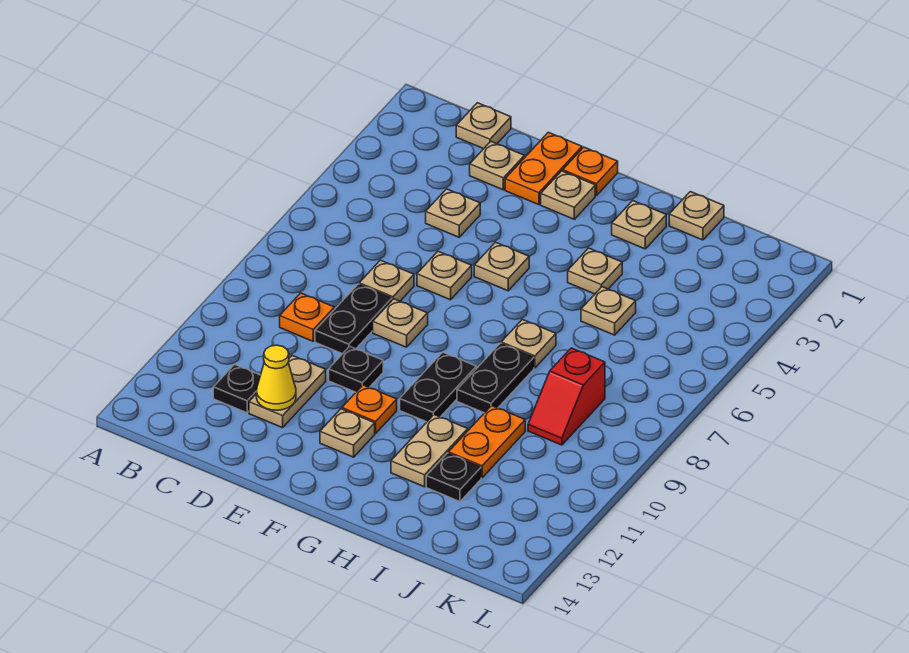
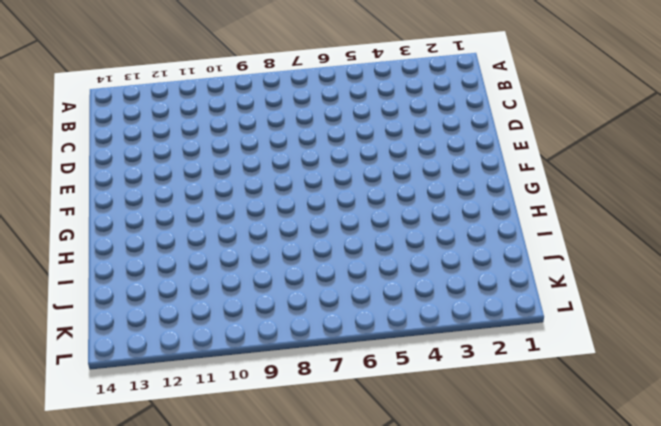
none -> tan 1x1 plate [456,103,511,149]
none -> orange 1x1 plate [280,293,334,341]
none -> black 1x1 plate [213,364,260,413]

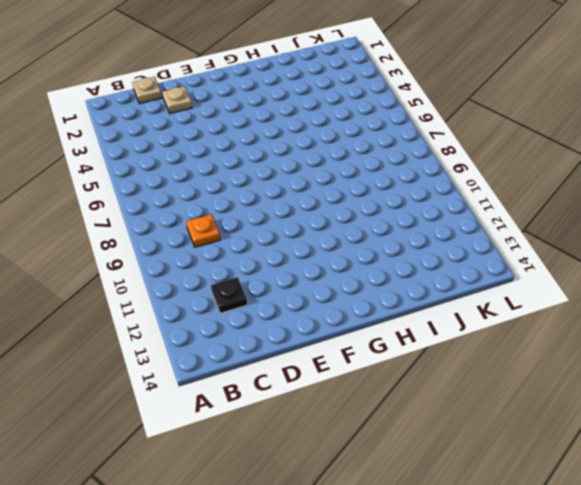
none -> tan 1x1 plate [426,189,480,237]
none -> tan 1x1 plate [359,260,414,301]
none -> black 1x2 plate [315,284,392,354]

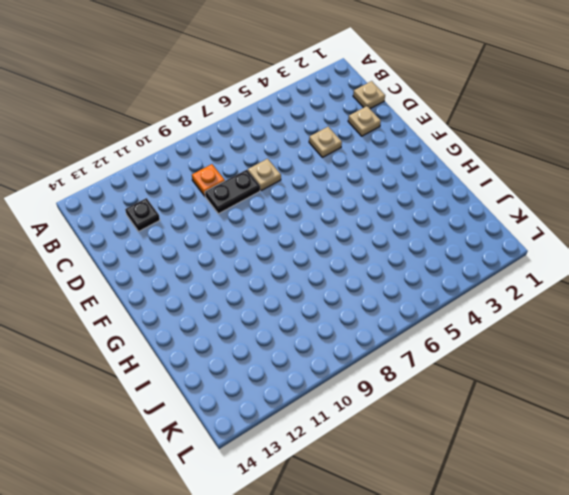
none -> tan 1x2 plate [249,355,326,428]
none -> orange 1x2 plate [505,132,582,205]
none -> tan 1x1 plate [417,251,472,300]

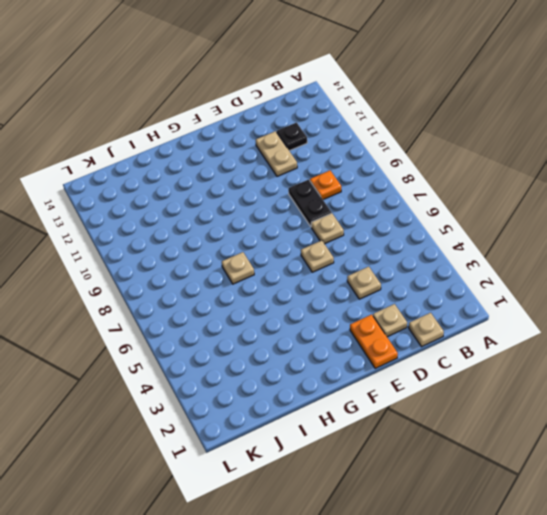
none -> tan 1x1 plate [373,299,428,347]
none -> black 1x1 plate [329,346,383,392]
none -> orange 1x1 plate [563,147,618,196]

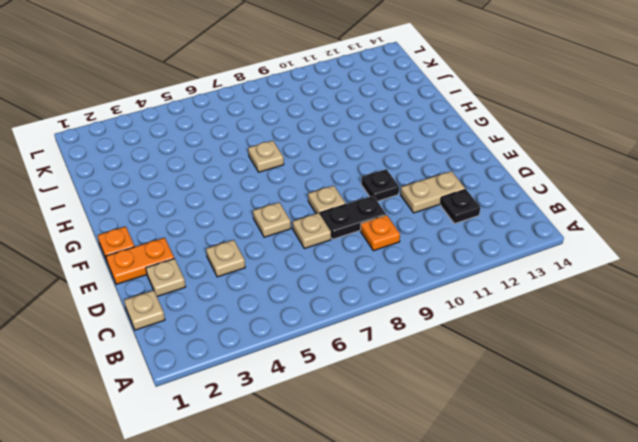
none -> tan 1x1 plate [541,171,595,219]
none -> tan 1x1 plate [474,242,529,291]
none -> orange 1x1 plate [342,385,397,433]

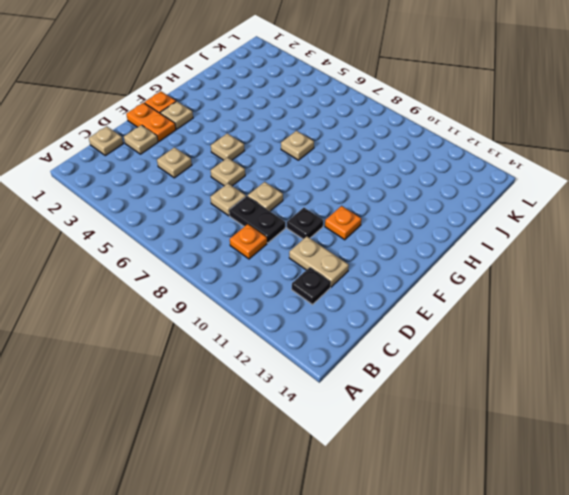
none -> tan 1x1 plate [320,409,375,457]
none -> black 1x2 plate [400,352,476,422]
none -> tan 1x1 plate [612,201,666,249]

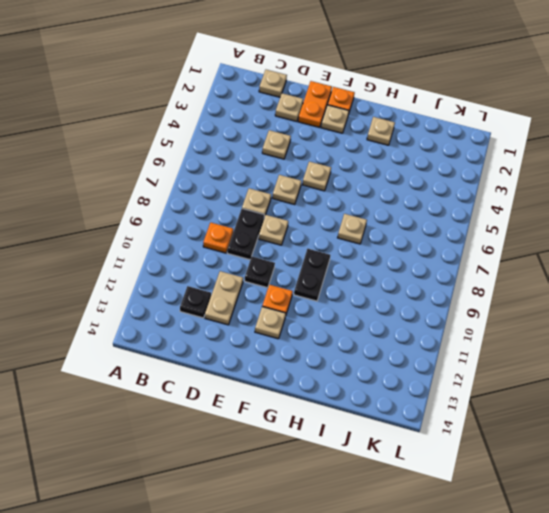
none -> tan 1x1 plate [568,248,622,294]
none -> black 1x2 plate [457,343,534,413]
none -> tan 1x2 plate [391,415,468,487]

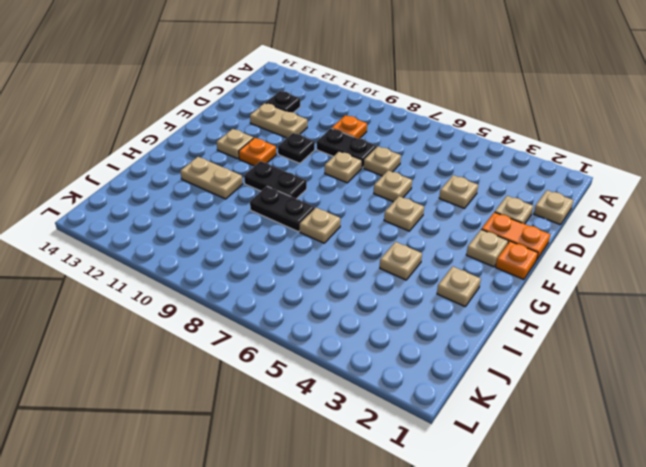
none -> tan 1x1 plate [669,192,724,240]
none -> tan 1x1 plate [581,287,636,335]
none -> orange 1x2 plate [448,406,525,478]

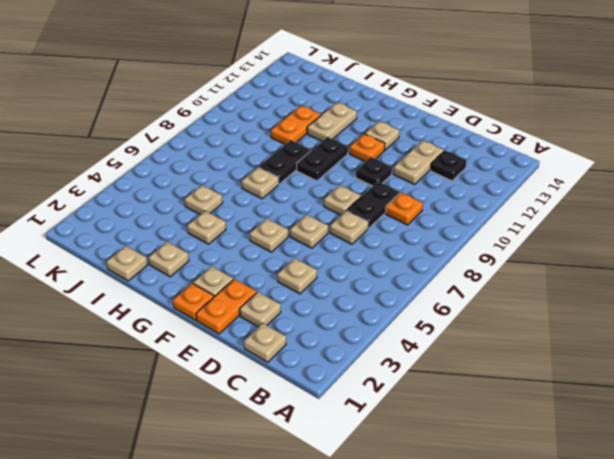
none -> black 1x1 plate [426,453,481,502]
none -> red 1x2 slope [528,348,605,445]
none -> yellow 1x1 cone [256,345,296,410]

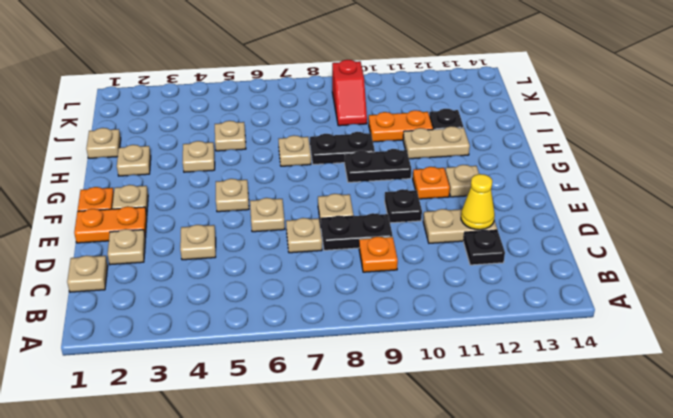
red 1x2 slope [332,60,367,126] -> red 1x2 slope turned to [528,348,605,445]

